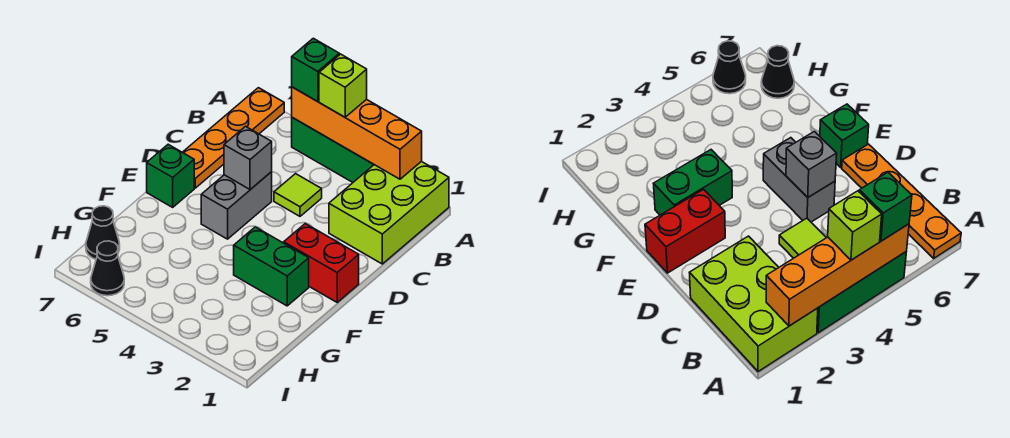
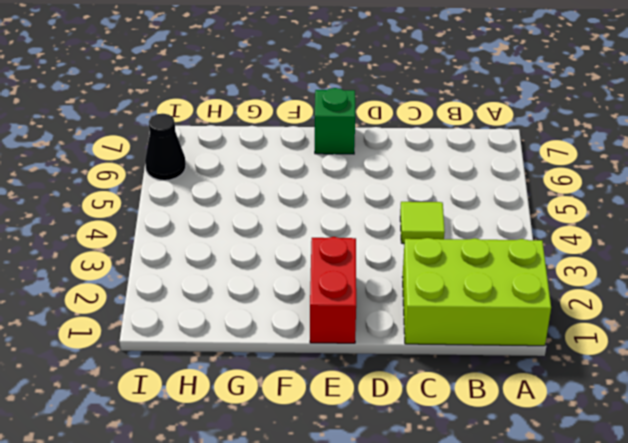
none -> green 1x3 brick [292,118,374,182]
none -> orange 1x4 plate [183,88,284,188]
none -> grey 1x2 brick [201,172,272,239]

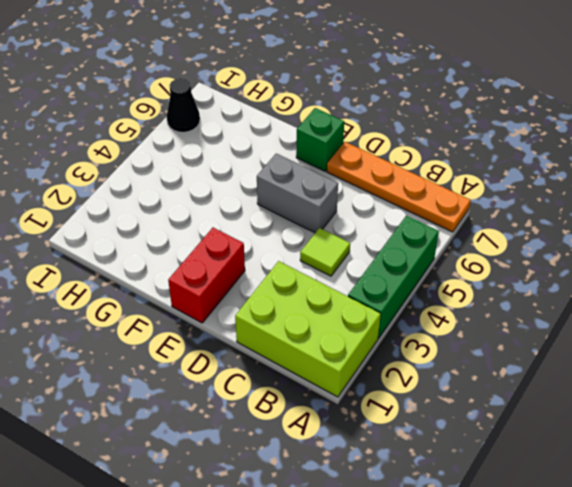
none -> green 1x2 brick [234,227,309,306]
none -> black 1x1 cone [86,206,120,259]
none -> orange 1x4 brick [292,87,422,179]

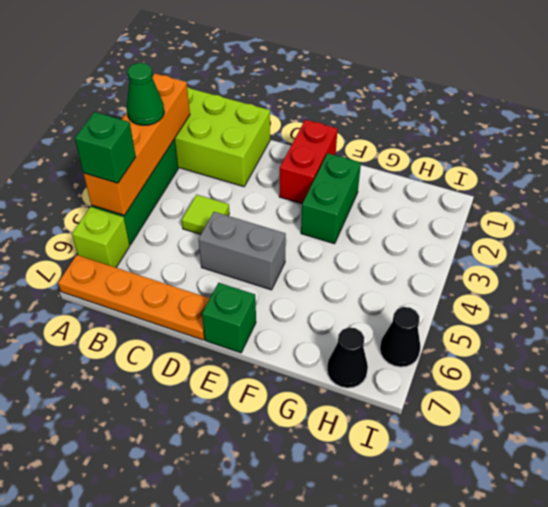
green 1x1 cone [127,63,164,125] -> none
lime 1x1 brick [72,207,130,267] -> lime 1x1 brick moved to [319,54,367,117]
none -> grey 1x1 brick [224,126,272,190]

